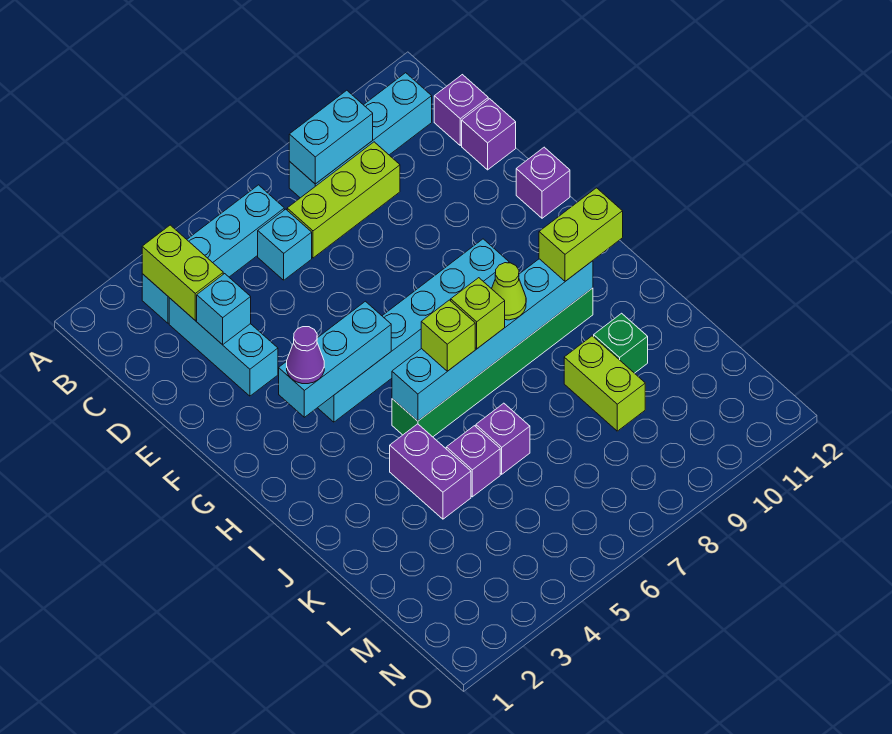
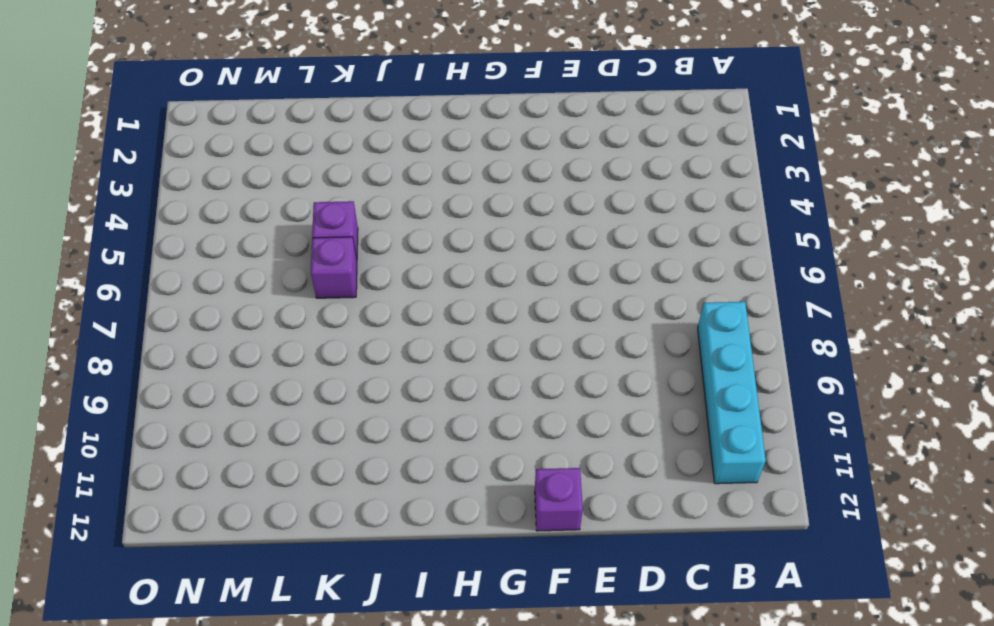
none -> cyan 1x4 brick [142,185,284,323]
none -> cyan 1x3 brick [169,298,278,396]
none -> cyan 1x1 brick [258,209,312,280]

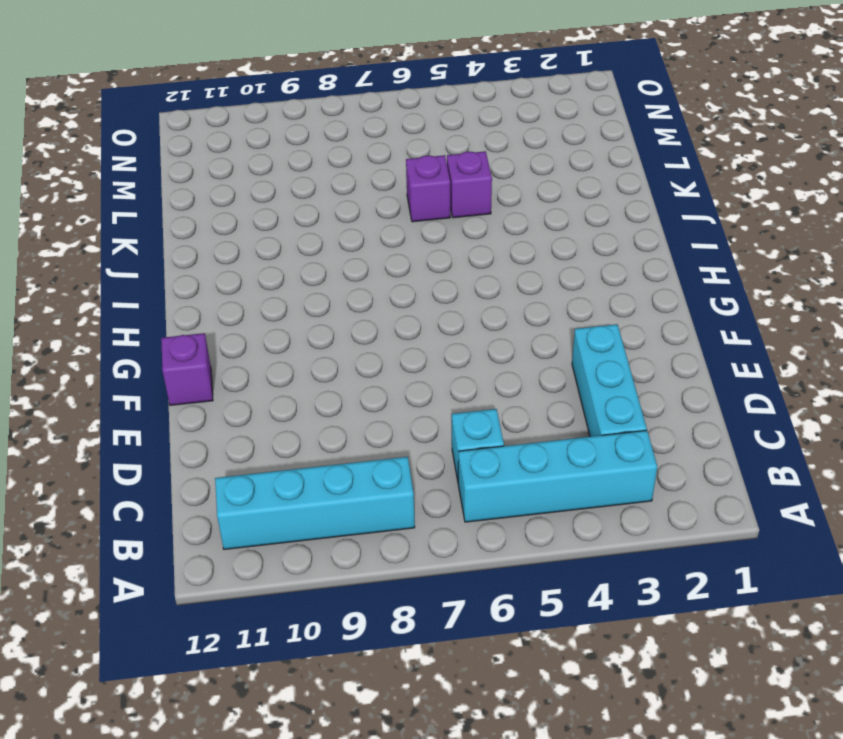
none -> lime 1x3 brick [287,142,400,258]
none -> purple 1x1 brick [434,75,488,145]
none -> purple 1x1 brick [462,99,516,170]

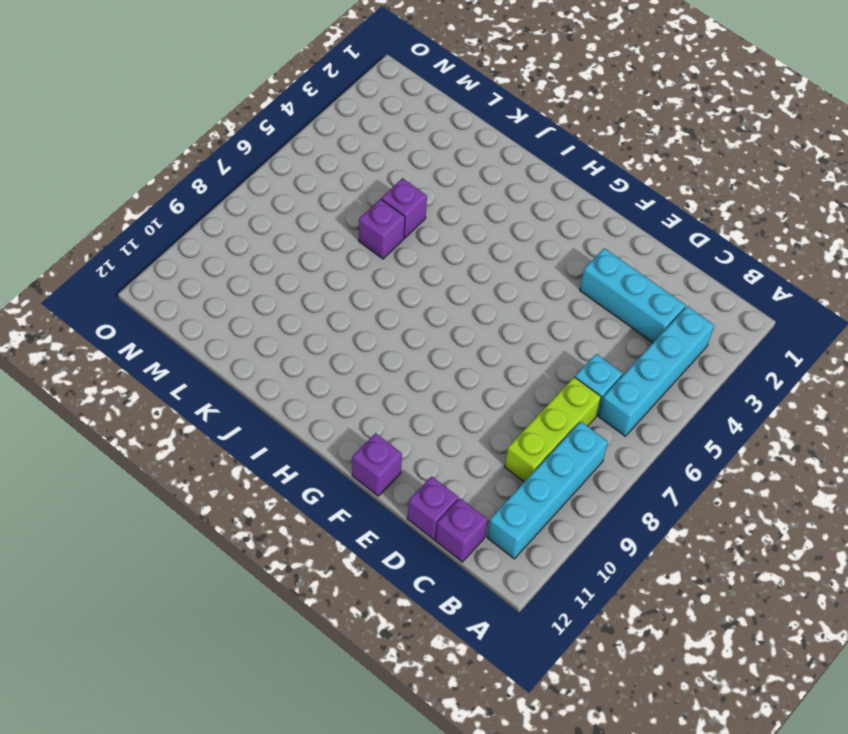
none -> cyan 1x6 brick [318,239,509,422]
none -> green 1x6 brick [392,288,593,437]
none -> purple 1x2 brick [390,424,471,519]

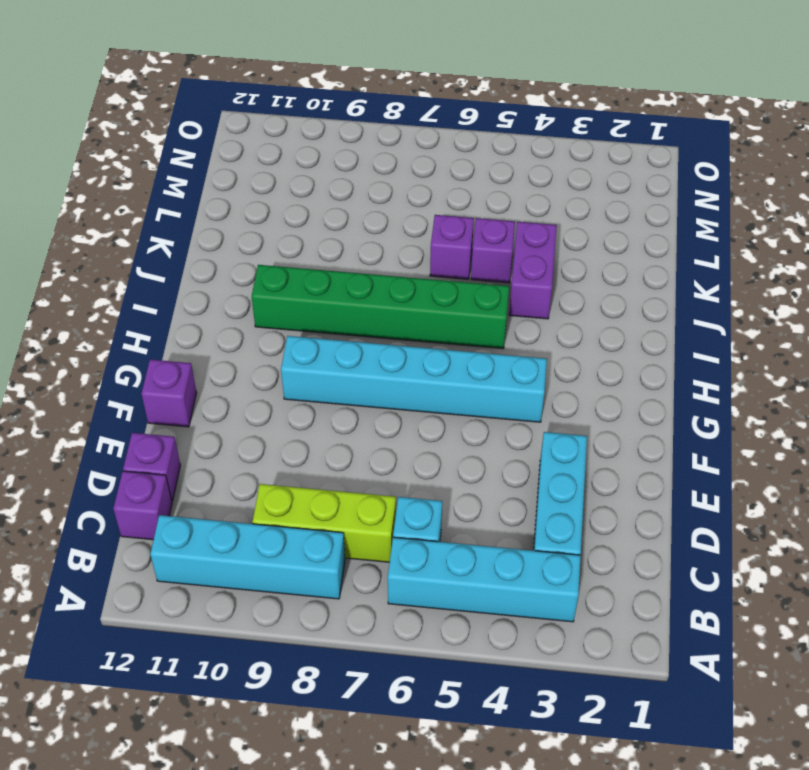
none -> lime 1x2 brick [564,336,645,431]
none -> green 1x1 brick [594,313,648,373]
none -> lime 1x2 brick [142,225,223,320]

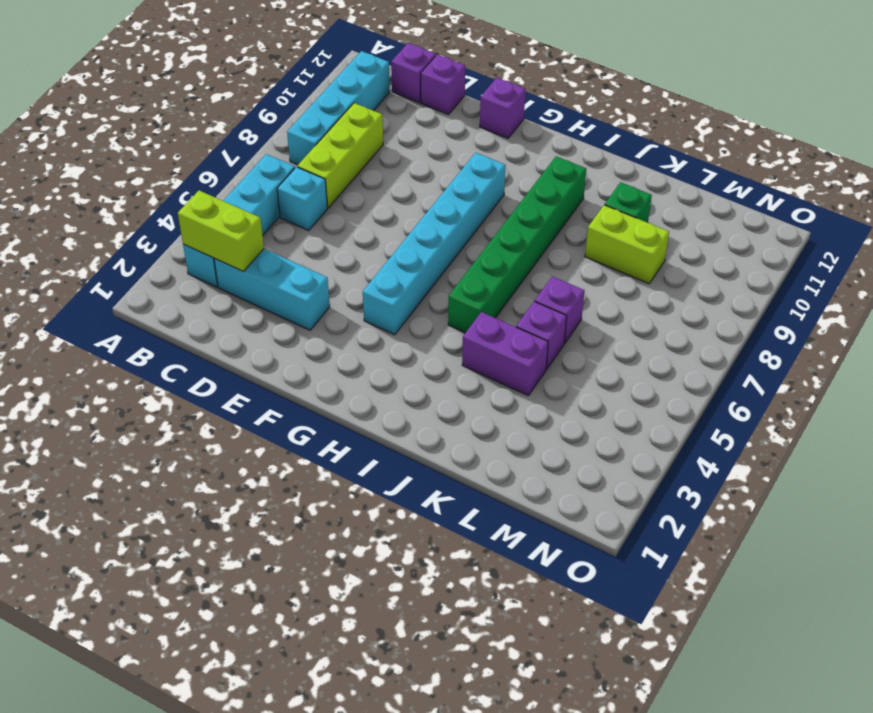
none -> cyan 1x2 brick [289,90,373,184]
none -> cyan 1x1 brick [197,274,251,345]
none -> cyan 1x3 brick [279,301,391,417]

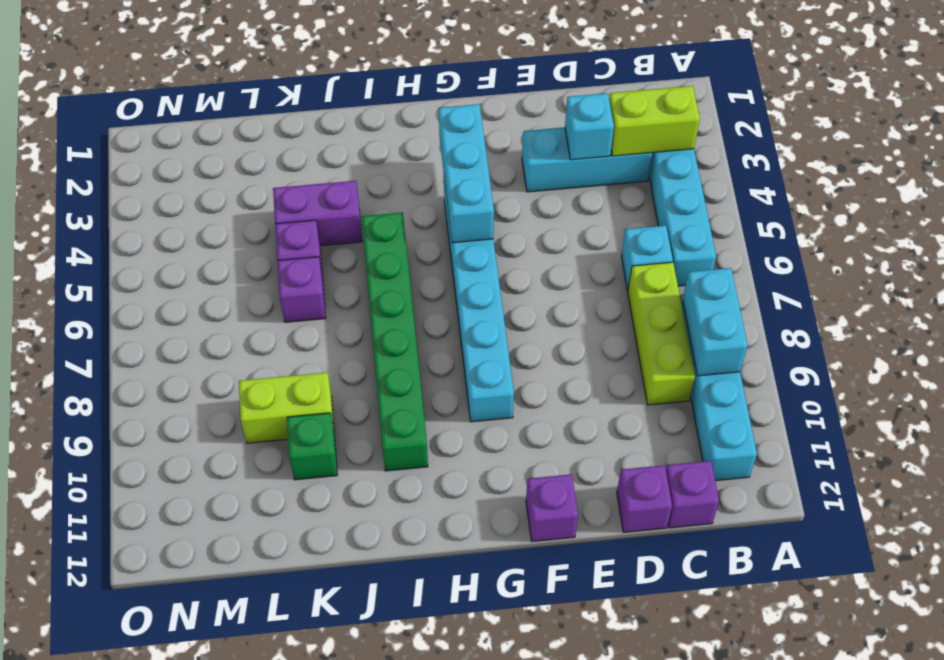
none -> cyan 1x6 brick [392,259,593,421]
none -> purple 1x1 cone [287,327,324,384]
none -> lime 1x1 brick [421,300,475,371]

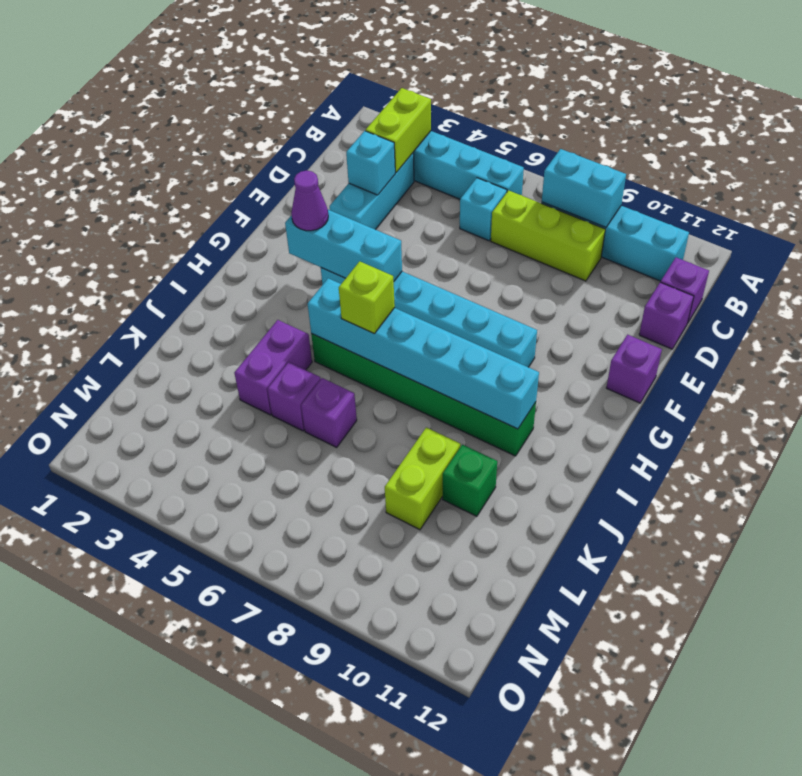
none -> lime 1x1 brick [451,278,505,349]
none -> lime 1x1 cone [492,263,526,320]
none -> lime 1x2 brick [539,188,623,281]

